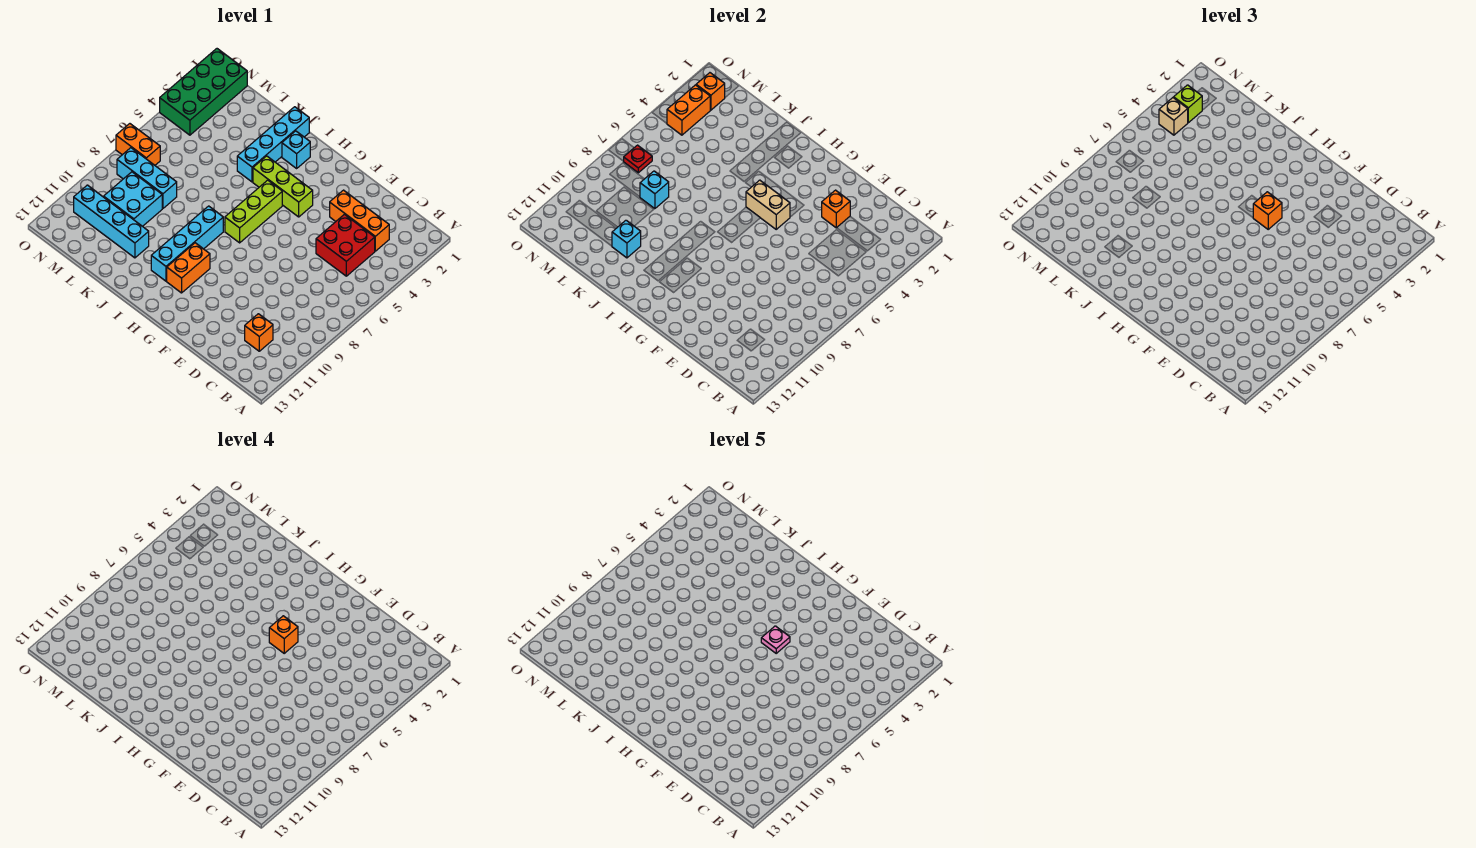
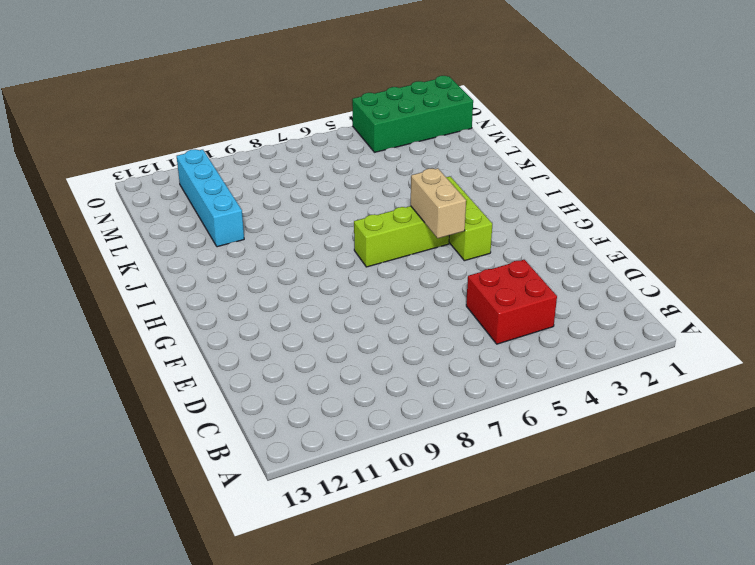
none -> orange 1x3 brick [330,190,389,251]
none -> orange 1x1 brick [245,314,273,351]
none -> orange 1x2 brick [167,243,210,293]

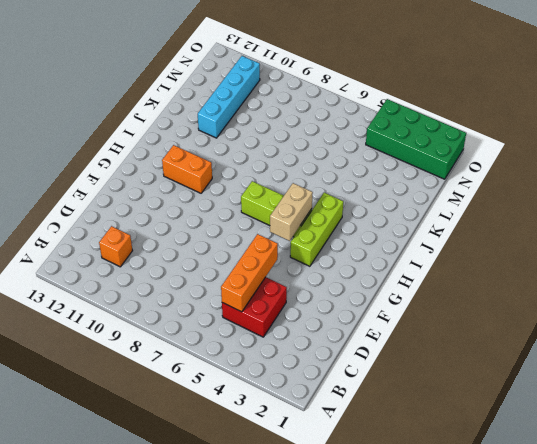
orange 1x3 brick [221,234,278,312] -> orange 1x3 brick moved to [330,190,389,251]
none -> cyan 1x1 brick [282,131,310,168]
none -> cyan 1x4 brick [151,206,223,281]
none -> cyan 1x4 brick [237,107,309,182]

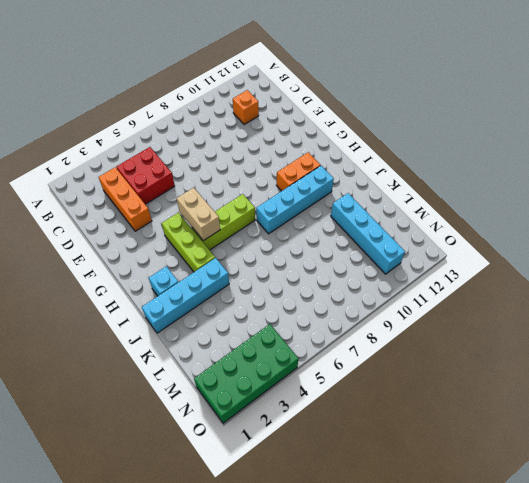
none -> cyan 1x3 brick [117,148,177,209]
none -> cyan 2x2 brick [104,172,162,226]
none -> orange 1x2 brick [116,124,160,165]

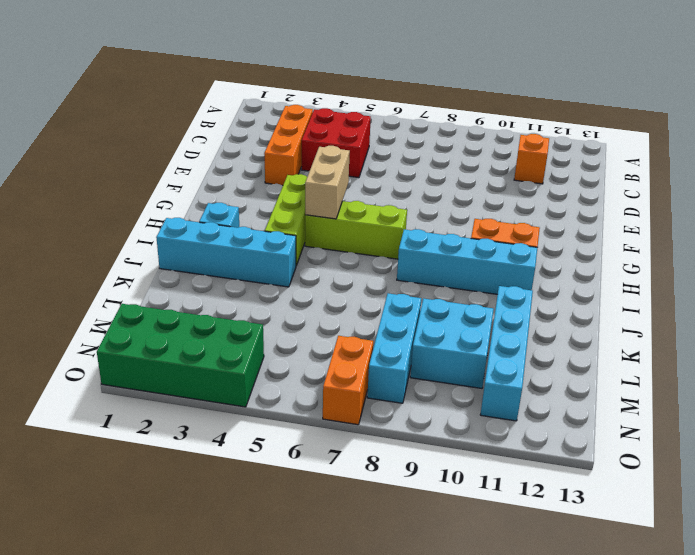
none -> orange 1x1 brick [822,190,850,228]
none -> cyan 1x1 brick [612,220,641,258]
none -> cyan 1x1 brick [640,171,669,209]

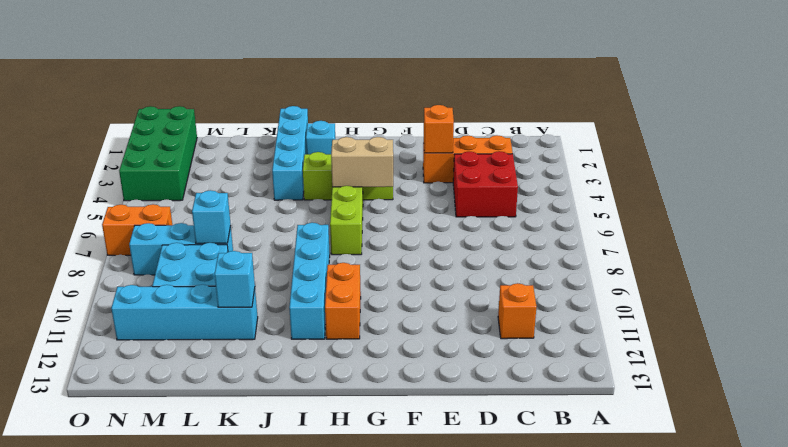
none -> orange 1x1 brick [696,73,725,110]
none -> orange 1x2 brick [667,85,710,135]
none -> red 1x1 plate [624,145,652,173]

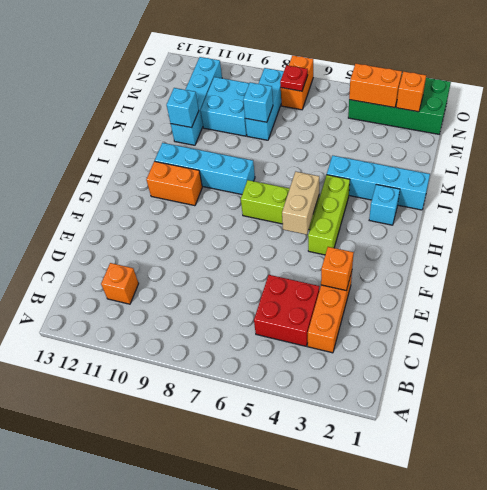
none -> orange 1x1 brick [1253,192,1282,229]
none -> lime 1x1 brick [1174,85,1202,123]
none -> tan 1x1 brick [1159,98,1188,135]

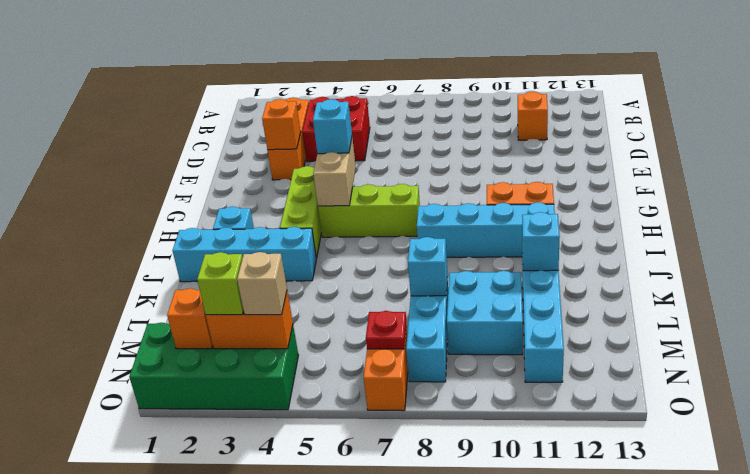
cyan 1x1 brick [313,99,352,154] -> orange 1x1 brick [1253,192,1282,229]
none -> orange 1x1 brick [269,616,298,653]
none -> pink 1x1 plate [761,626,790,653]

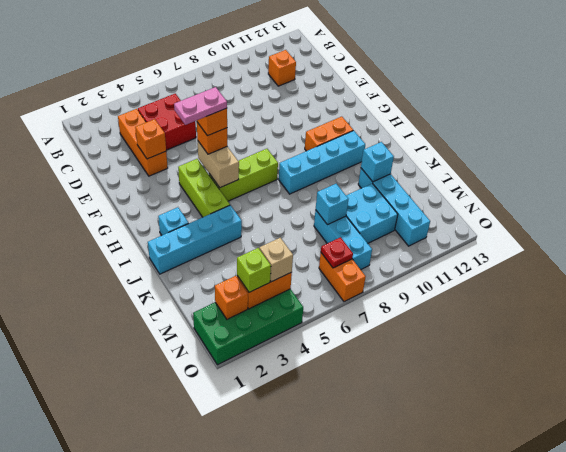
pink 1x2 plate [174,87,227,125] -> pink 1x1 plate [761,626,790,653]

